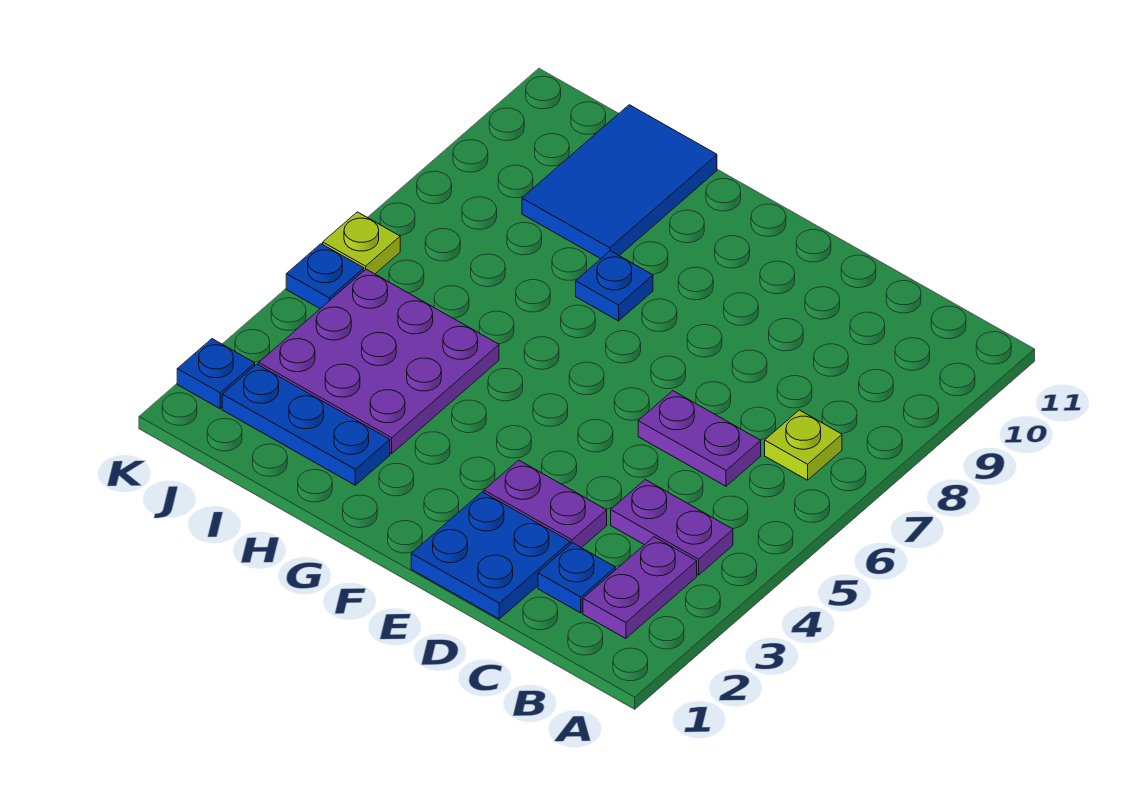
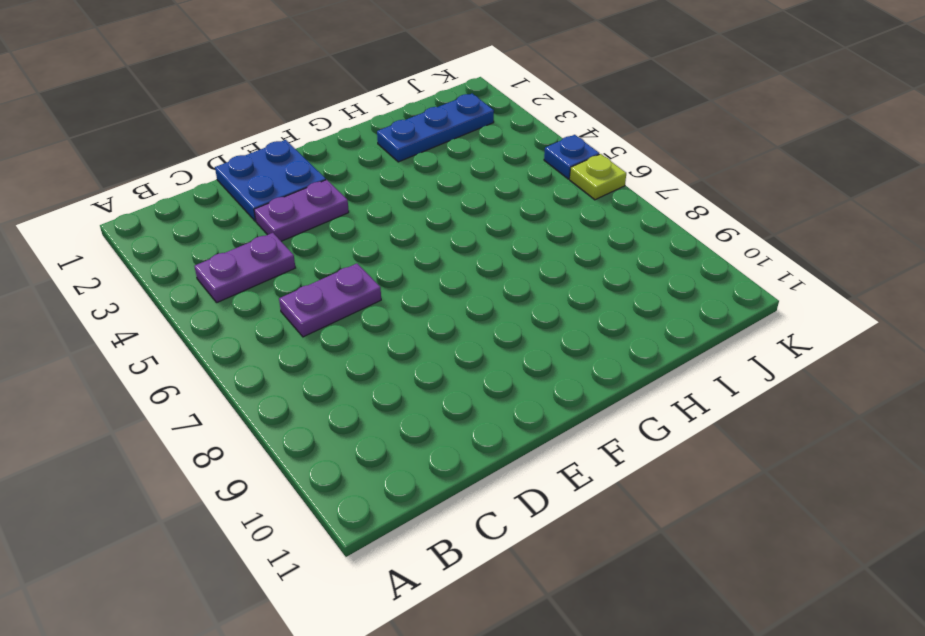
none -> purple 1x2 plate [583,537,697,638]
none -> lime 1x1 plate [765,410,842,480]
none -> blue 1x1 plate [538,543,615,613]

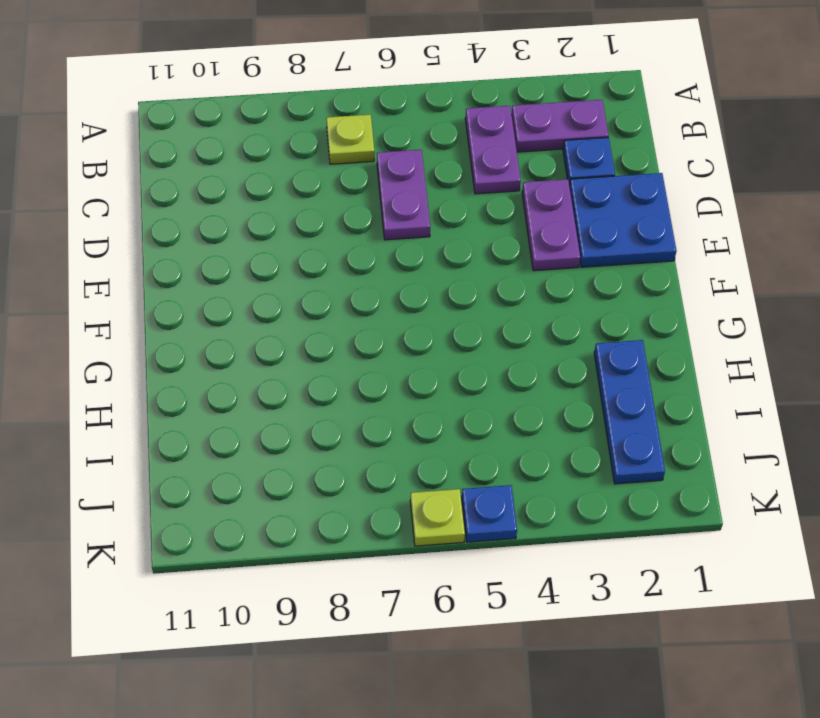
none -> blue 1x1 plate [576,251,653,321]
none -> purple 3x3 plate [259,269,499,454]
none -> blue 2x3 tile [522,105,717,259]

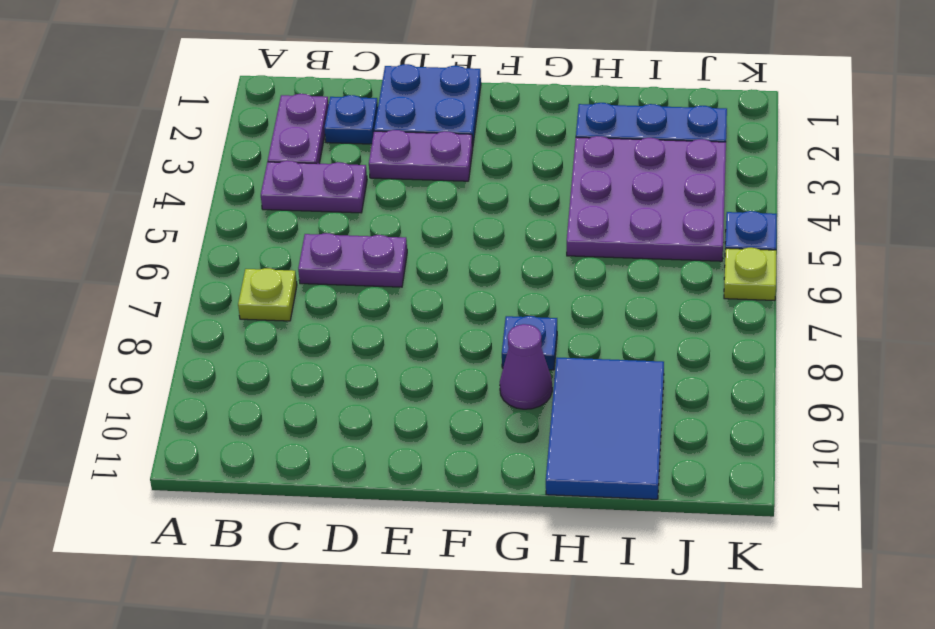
purple 1x1 cone [500,324,552,409] -> none
none -> blue 1x1 plate [177,339,255,409]

